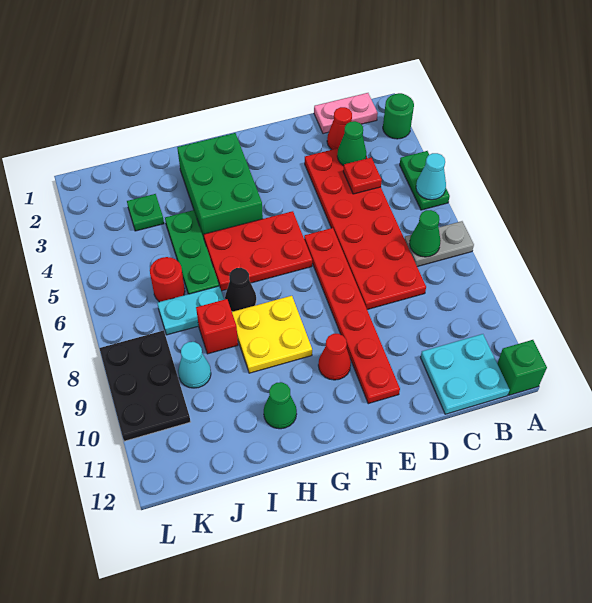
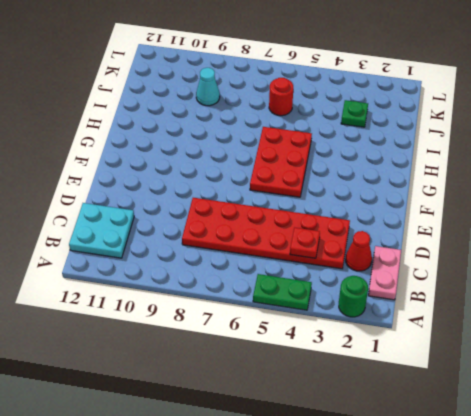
none -> grey 1x2 plate [404,221,474,267]
none -> green 1x1 brick [497,340,547,395]
none -> red 1x6 plate [304,228,400,404]

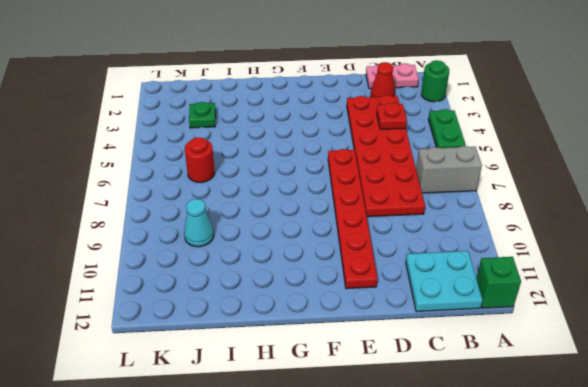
grey 1x2 brick [416,146,482,193] -> grey 1x2 plate [404,221,474,267]
none -> red 2x3 plate [204,211,312,291]
none -> red 1x1 cone [318,334,351,380]
none -> green 2x3 brick [177,133,263,239]

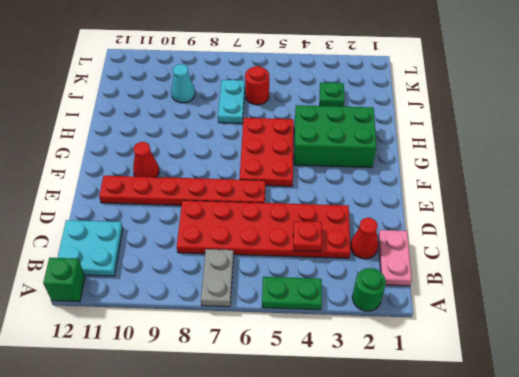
none -> yellow 2x2 plate [232,296,312,373]
none -> black 1x1 cone [225,268,256,312]
none -> green 1x1 cone [264,382,297,429]

